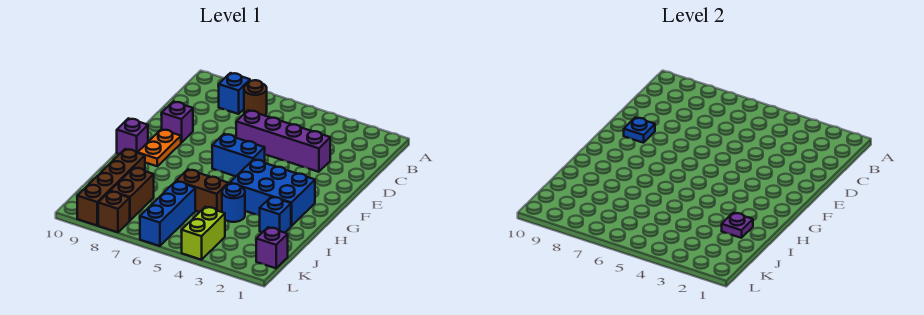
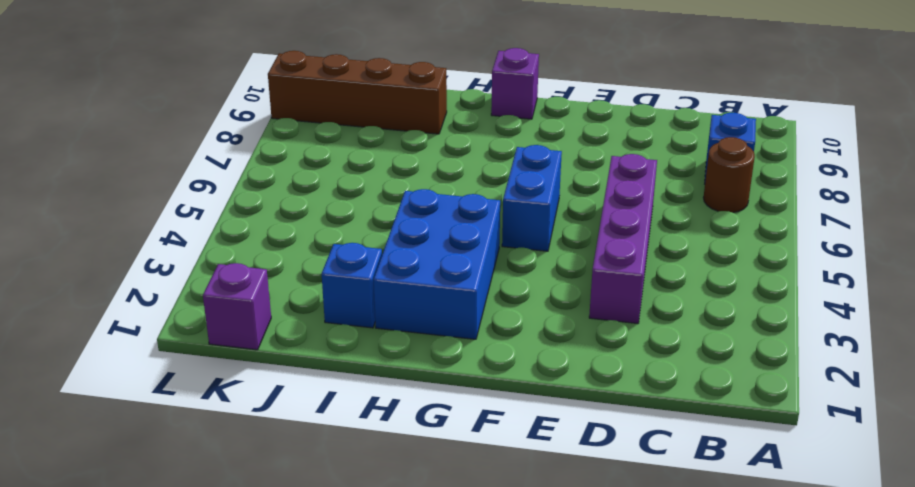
none -> purple 1x1 brick [162,102,193,143]
none -> orange 1x2 plate [138,129,181,166]
none -> blue 1x1 round brick [222,184,245,222]

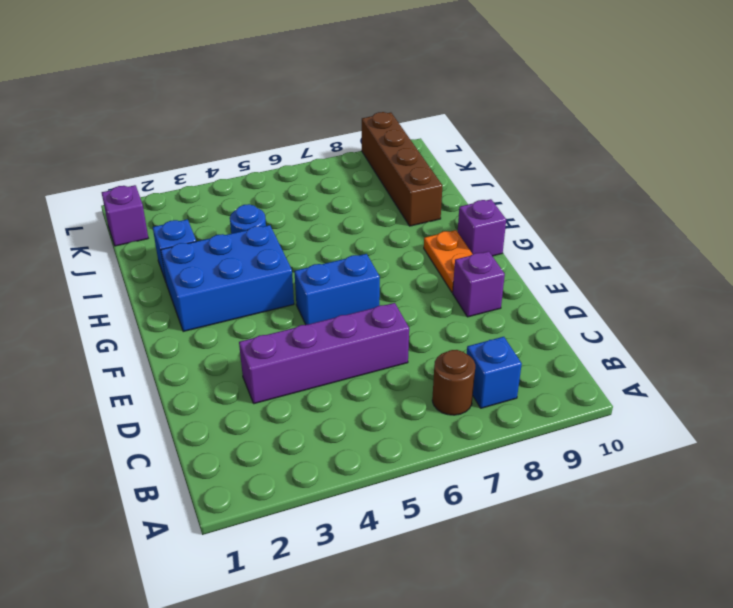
none -> brown 1x2 brick [176,169,228,212]
none -> blue 1x3 brick [140,181,195,246]
none -> brown 1x2 brick [111,168,154,220]

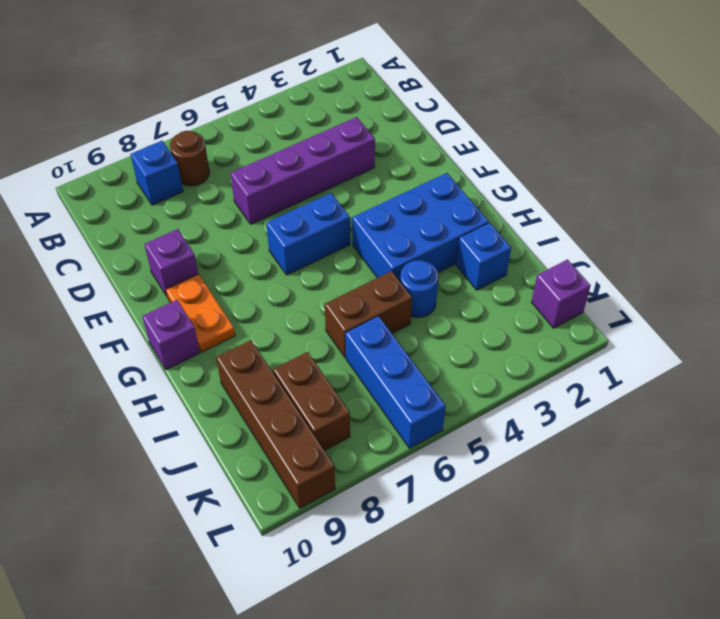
none -> lime 1x2 brick [182,207,225,260]
none -> brown 1x1 brick [98,191,130,232]
none -> blue 1x1 plate [624,117,655,143]

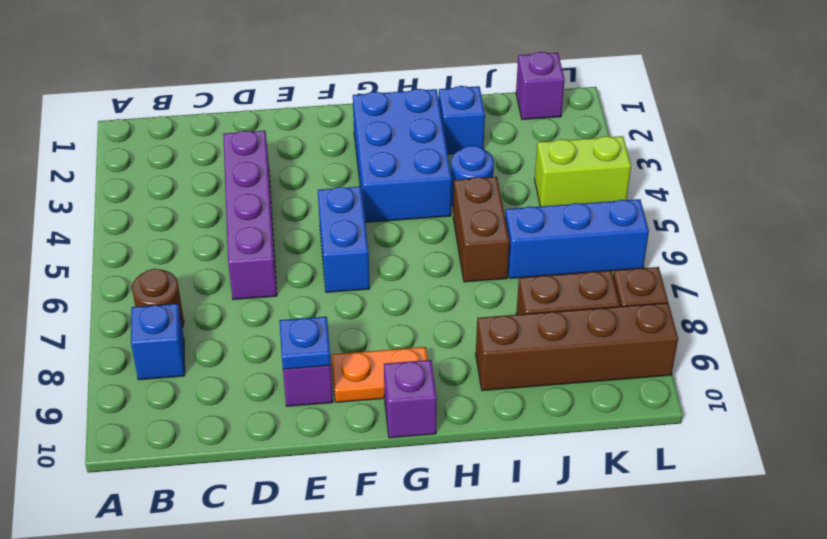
none -> purple 1x1 plate [722,213,753,238]

